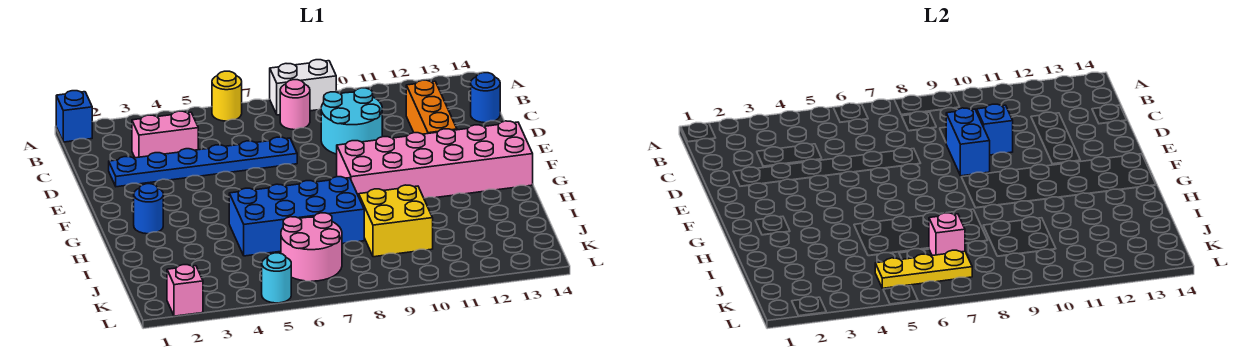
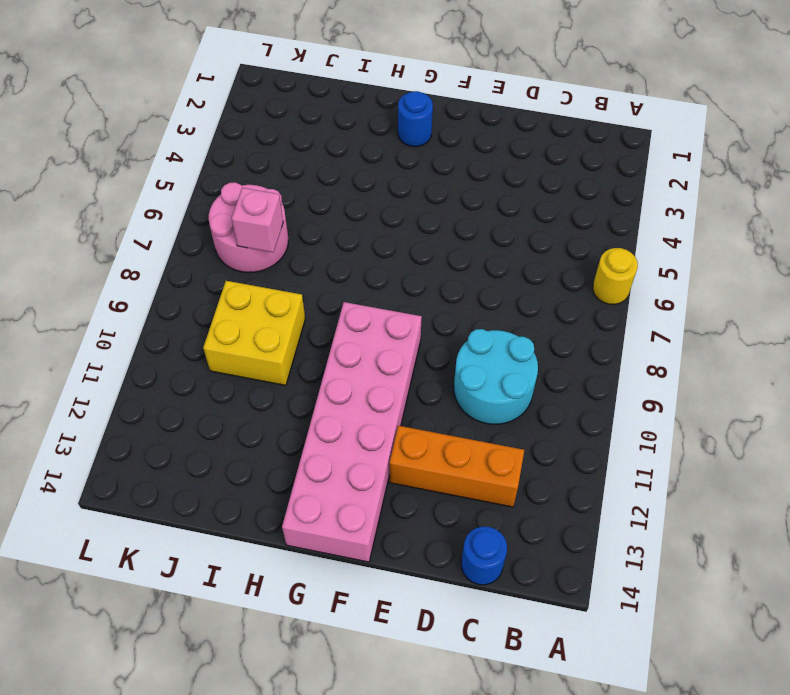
none -> blue 1x1 brick [56,91,92,142]
none -> white 1x2 brick [270,60,336,115]
none -> pink 1x1 round brick [280,80,310,130]

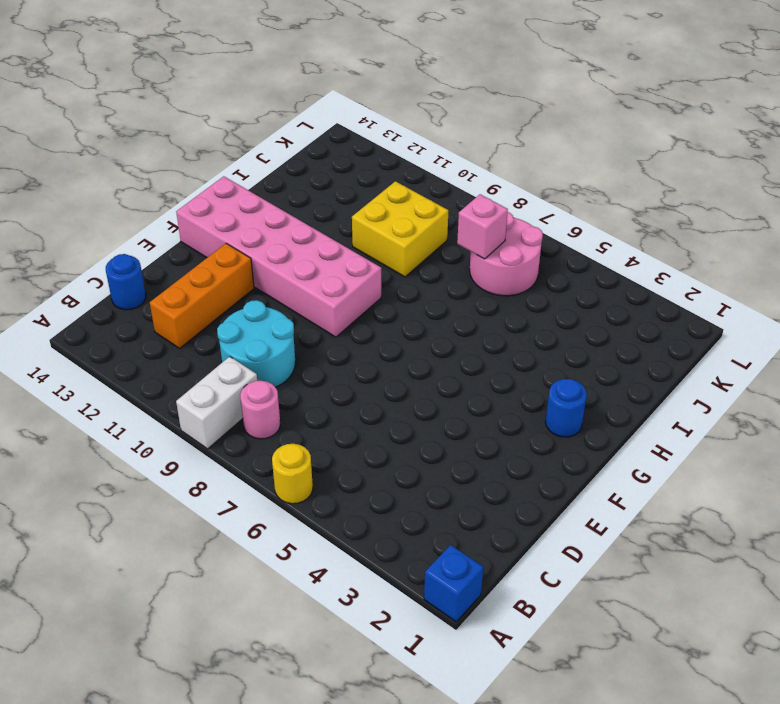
white 1x2 brick [176,356,257,449] -> white 1x2 brick turned to [270,60,336,115]
none -> pink 1x2 brick [132,111,198,158]
none -> blue 1x6 plate [109,137,297,187]
none -> blue 2x4 brick [229,177,364,256]

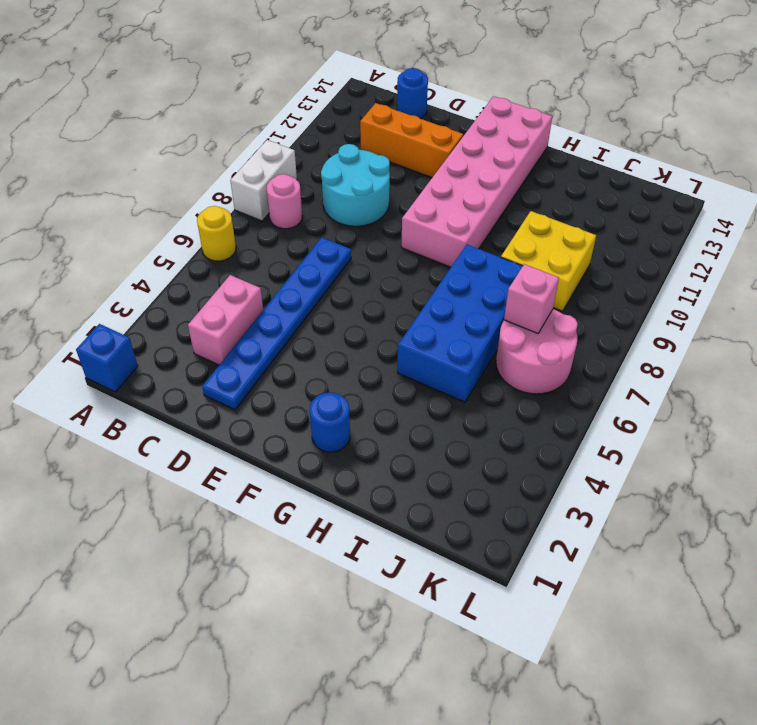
none -> pink 1x1 brick [167,265,203,316]
none -> cyan 1x1 round brick [262,253,291,303]
none -> blue 1x2 brick [946,108,990,176]

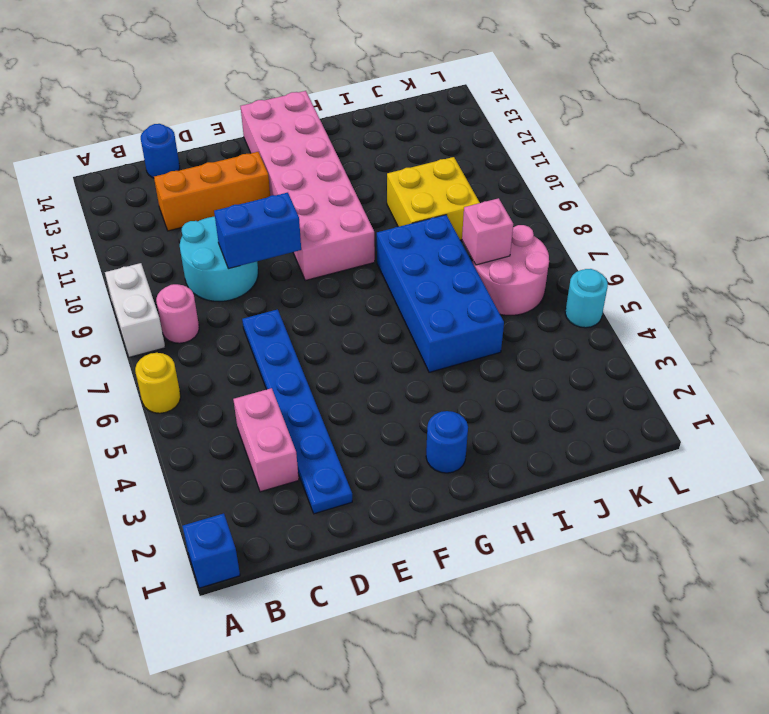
none -> pink 1x1 brick [167,265,203,316]
none -> blue 1x1 brick [977,104,1013,155]
none -> yellow 1x3 plate [875,250,972,288]

